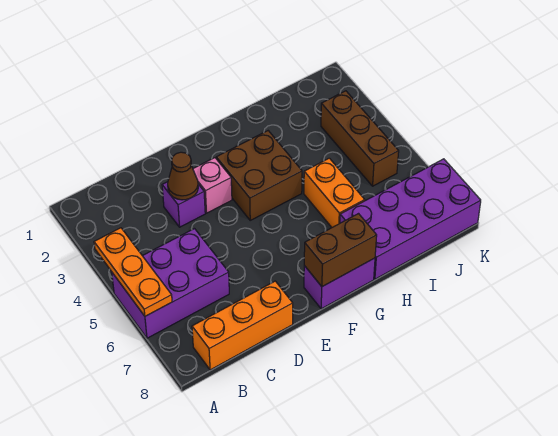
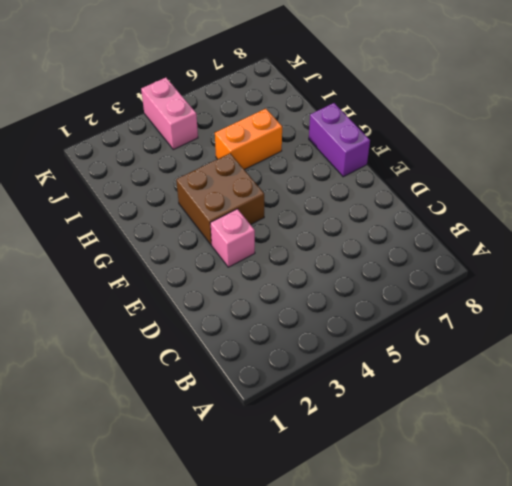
pink 1x2 brick [141,78,198,150] -> brown 1x3 brick [321,91,399,186]
none -> purple 2x3 brick [112,229,229,338]
none -> orange 1x3 brick [192,281,293,370]
none -> purple 1x1 brick [162,182,205,227]

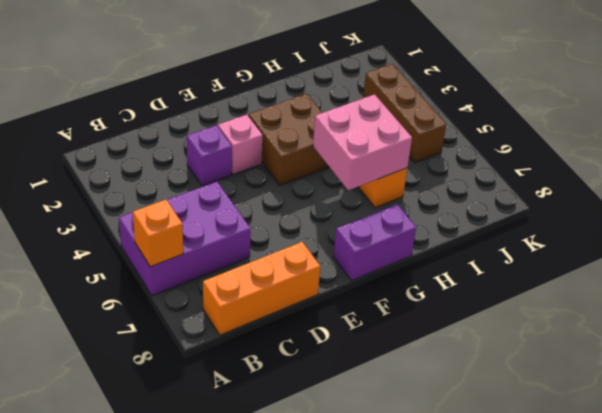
orange 1x1 brick [133,200,183,267] -> orange 1x3 plate [94,228,172,316]
pink 2x2 brick [313,94,412,190] -> none
none -> purple 2x4 brick [340,159,481,279]
none -> brown 1x1 cone [168,152,198,200]
none -> brown 1x2 brick [304,214,377,287]

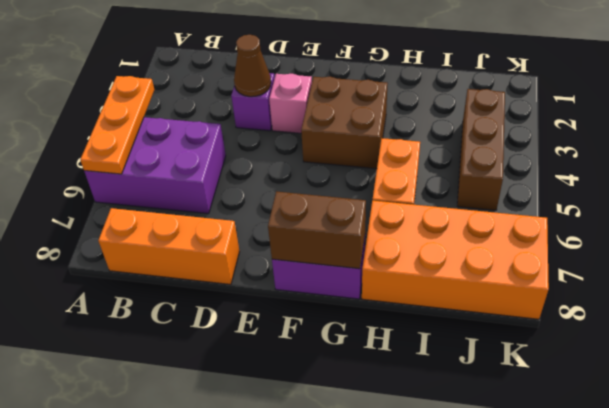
orange 2x4 brick [362,201,549,319] -> purple 2x4 brick [340,159,481,279]

